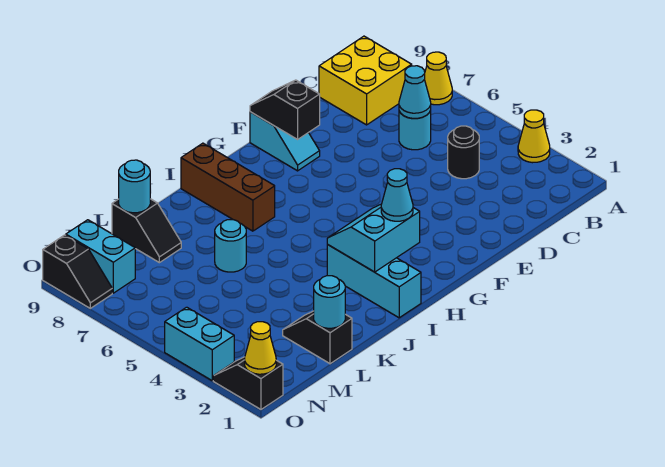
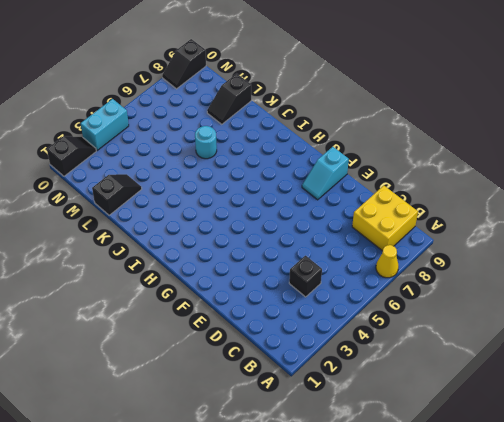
black 1x1 brick [289,256,322,297] -> black 1x1 round brick [448,126,479,179]
none -> yellow 1x1 cone [518,110,550,163]
none -> cyan 1x1 round brick [399,111,431,150]
none -> cyan 1x3 brick [327,245,421,318]

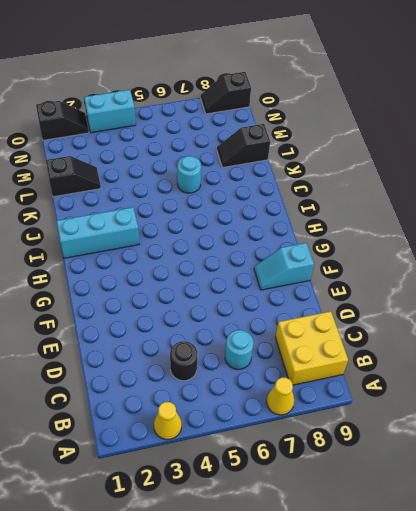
none -> brown 1x3 brick [181,143,275,231]
none -> cyan 1x2 brick [66,220,135,293]
none -> cyan 1x1 cone [399,66,431,118]

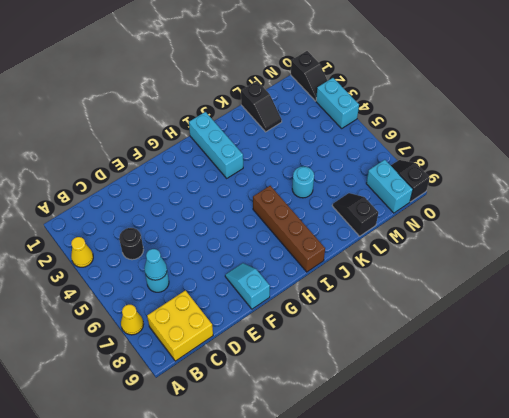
brown 1x4 brick [253,186,325,272] -> brown 1x3 brick [181,143,275,231]
none -> black 1x2 slope [250,80,320,139]
none -> cyan 2x2 slope [327,205,420,272]
none -> cyan 1x1 round brick [314,276,345,328]

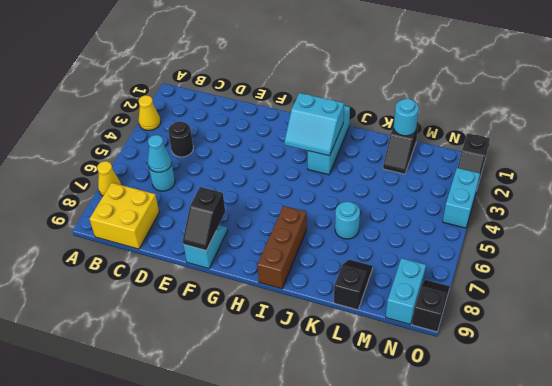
none -> cyan 1x1 round brick [119,160,150,213]
none -> yellow 1x1 cone [245,322,276,374]
none -> cyan 1x1 cone [381,169,413,221]

